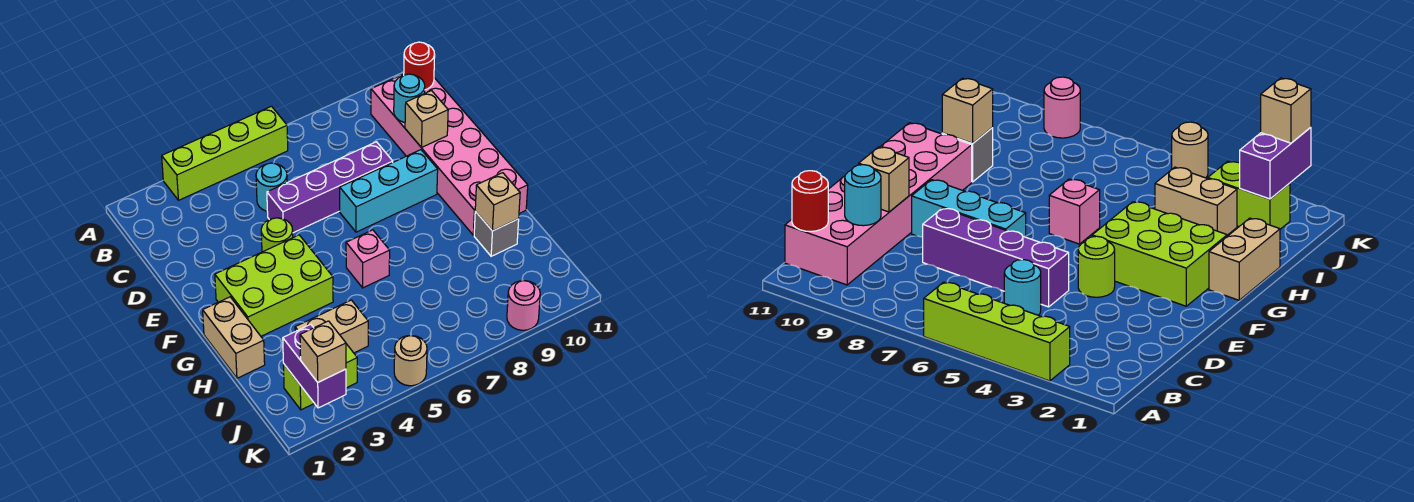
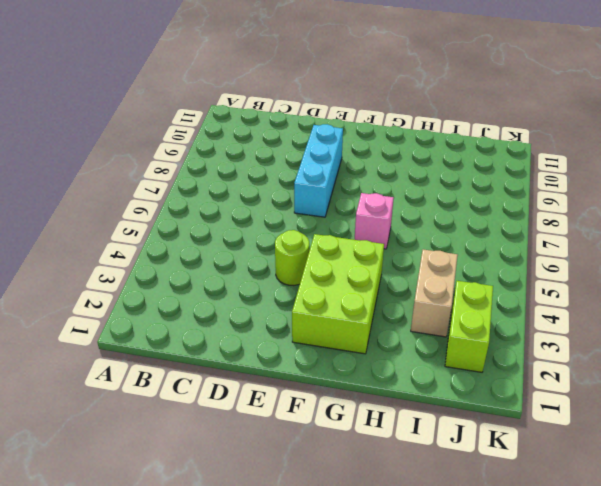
none -> lime 1x4 brick [162,106,288,200]
none -> pink 2x6 brick [371,74,528,235]
none -> cyan 1x1 round brick [256,163,287,211]

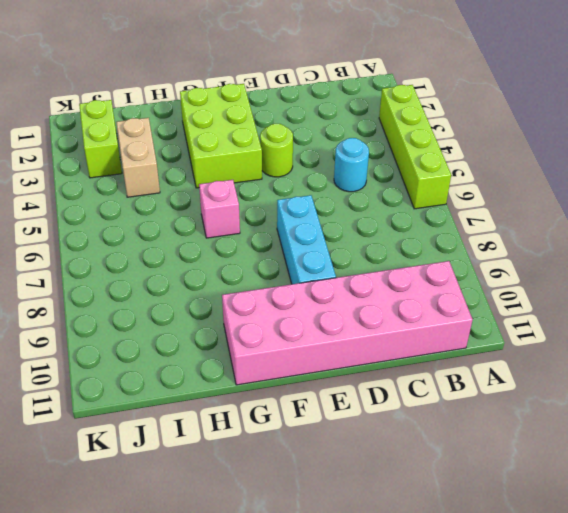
none -> purple 1x4 brick [267,142,393,233]
none -> tan 1x2 brick [203,297,265,378]
none -> grey 1x1 brick [474,211,519,256]

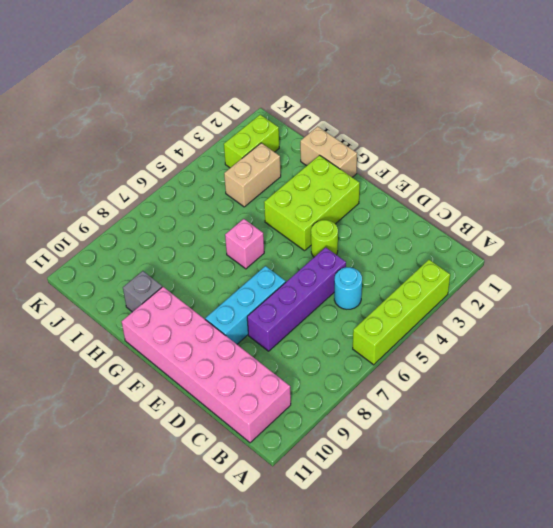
none -> tan 1x1 round brick [394,336,427,386]
none -> pink 1x1 round brick [507,281,540,330]
none -> red 1x1 round brick [404,42,435,90]

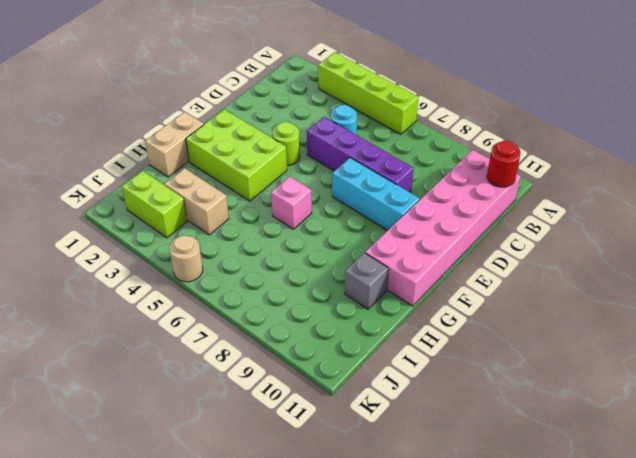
none -> pink 1x1 round brick [507,281,540,330]
none -> cyan 1x1 round brick [394,74,425,123]
none -> tan 1x1 brick [405,91,448,147]

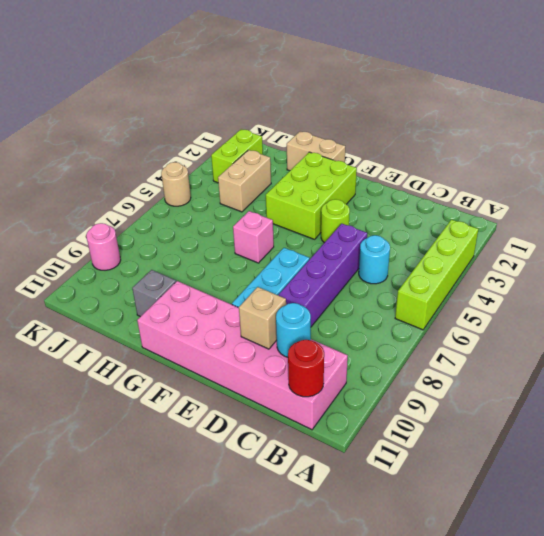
none -> tan 1x1 brick [475,173,520,231]
none -> purple 1x2 brick [283,324,346,408]
none -> tan 1x1 brick [300,321,346,382]

